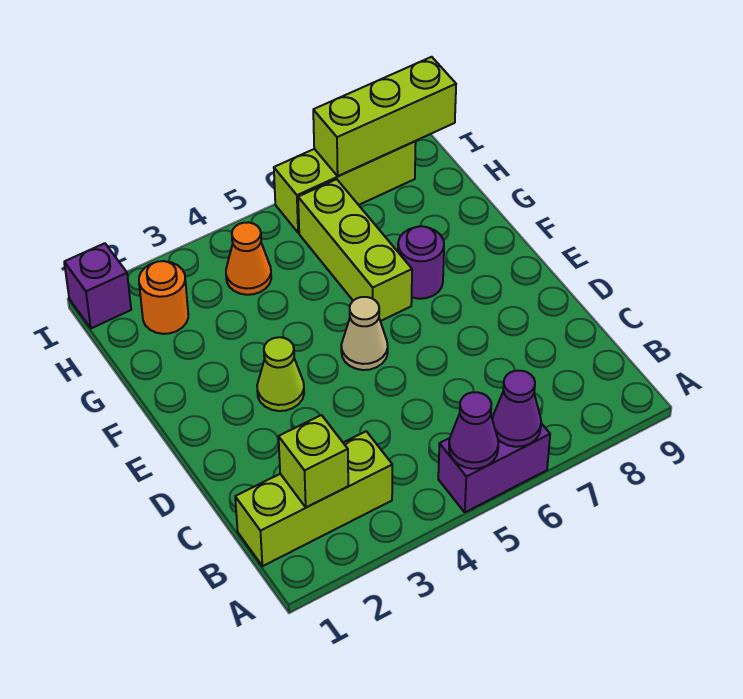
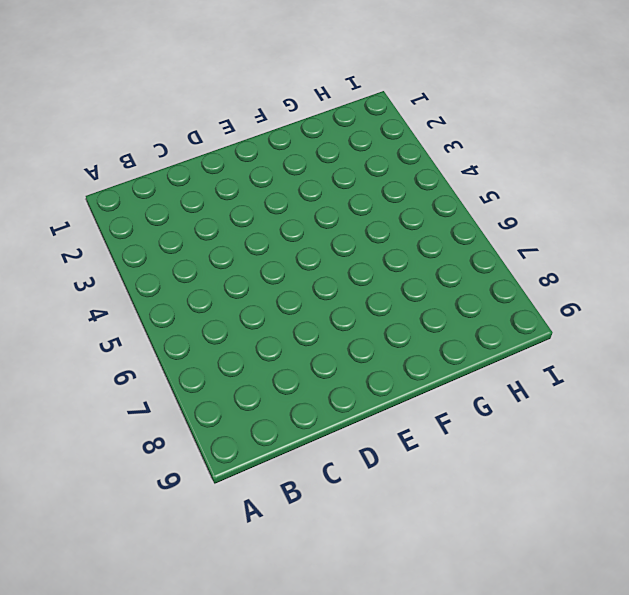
none -> purple 1x2 brick [438,416,550,512]
none -> lime 1x3 brick [235,431,392,566]
none -> lime 1x1 cone [257,337,304,411]

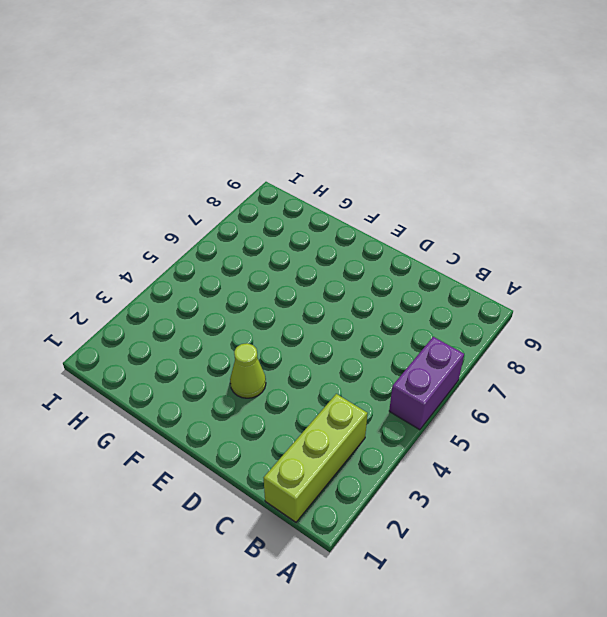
none -> tan 1x1 cone [341,297,388,370]
none -> lime 1x3 brick [298,179,412,321]
none -> purple 1x1 round brick [398,226,444,299]

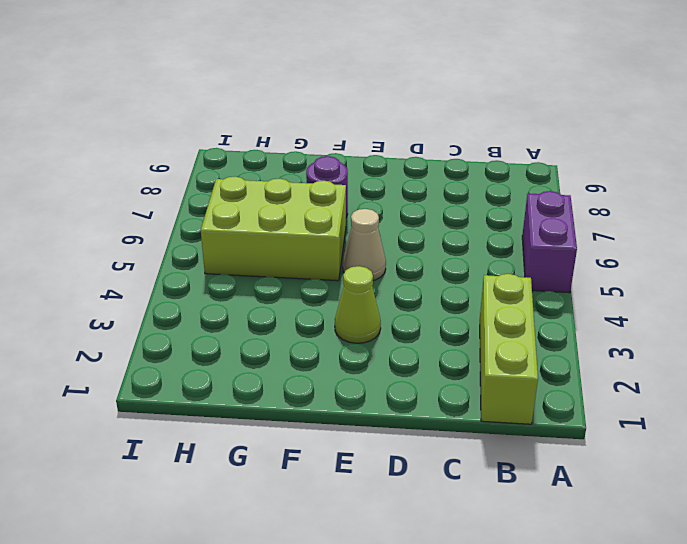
lime 2x3 brick [201,177,346,281] -> lime 1x3 brick [298,179,412,321]
none -> orange 1x1 round brick [139,261,188,334]
none -> orange 1x1 cone [226,222,271,295]
none -> purple 1x1 brick [64,243,131,328]

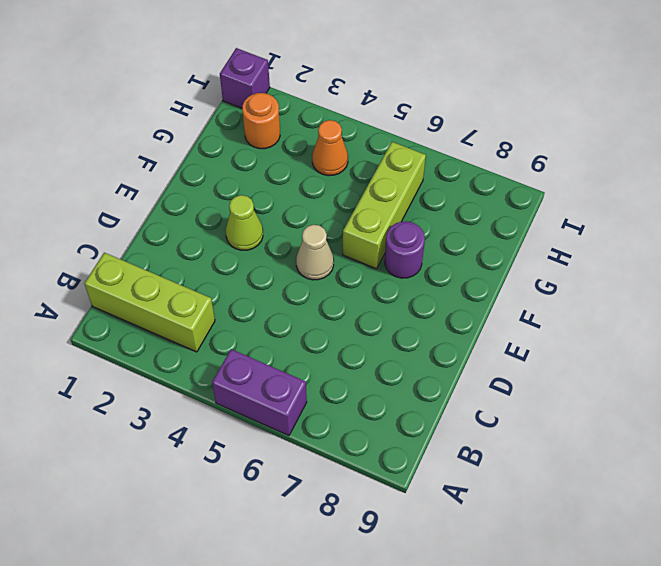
none -> lime 1x3 brick [274,141,416,233]
none -> purple 1x1 cone [449,392,498,469]
none -> purple 1x1 cone [492,371,541,447]

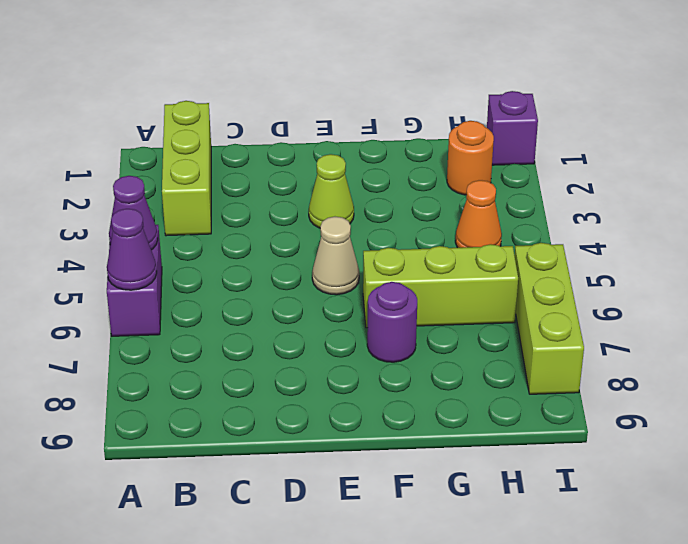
none -> lime 1x1 brick [279,415,348,507]
none -> lime 1x3 brick [313,57,456,176]

